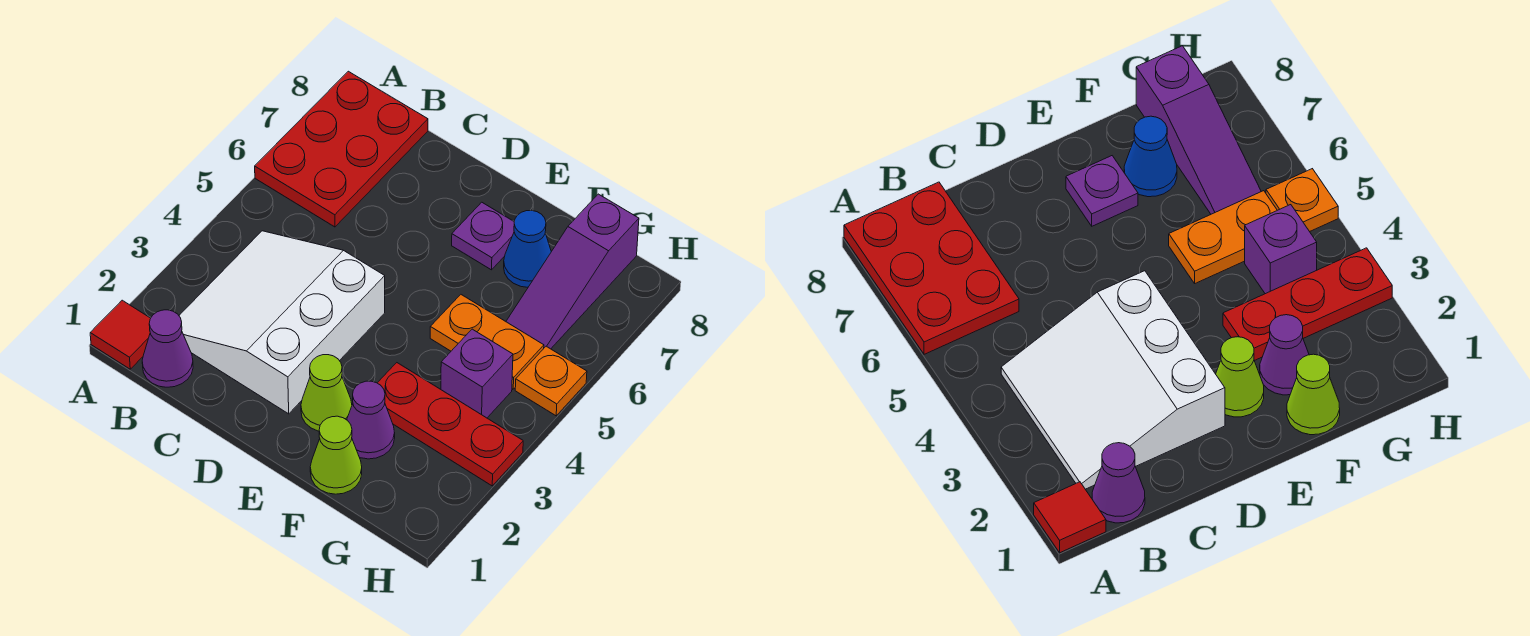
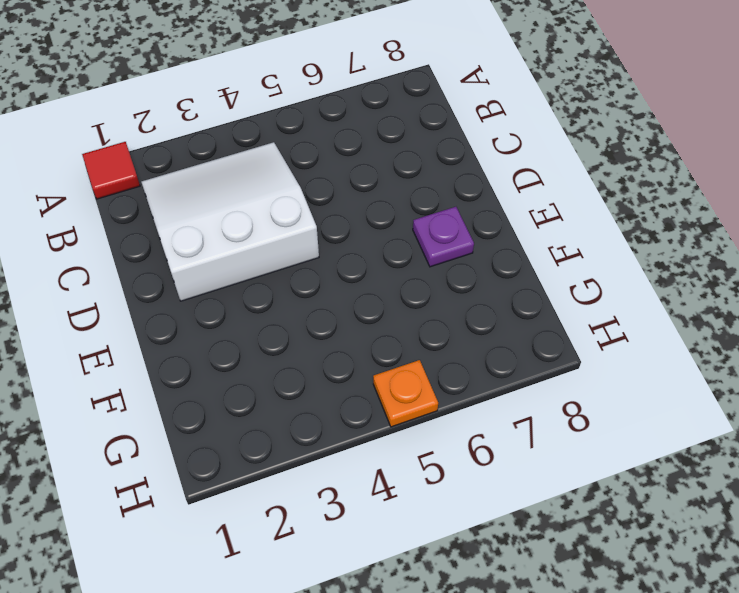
none -> red 2x3 plate [255,71,428,227]
none -> purple 1x1 cone [142,310,193,387]
none -> lime 1x1 cone [301,355,352,431]

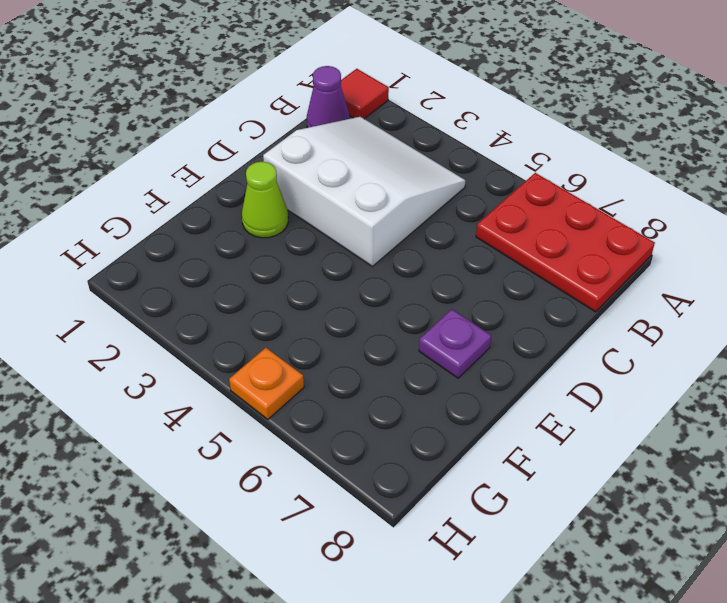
none -> lime 1x1 cone [310,416,362,494]
none -> purple 1x1 cone [347,381,395,459]
none -> red 1x3 plate [378,363,523,486]

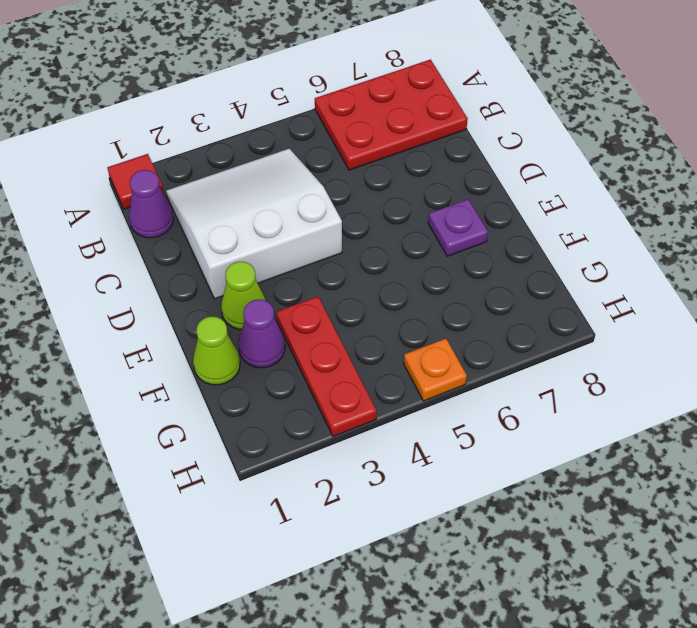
none -> orange 1x2 plate [430,295,544,389]
none -> blue 1x1 cone [504,210,551,287]
none -> purple 1x1 brick [441,329,513,418]

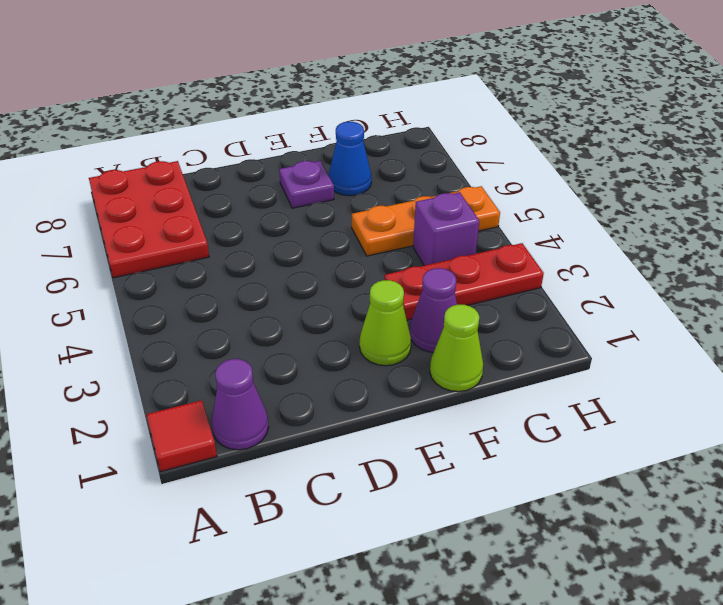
none -> white 3x3 slope [179,231,385,414]
none -> purple 1x3 slope [506,194,639,349]

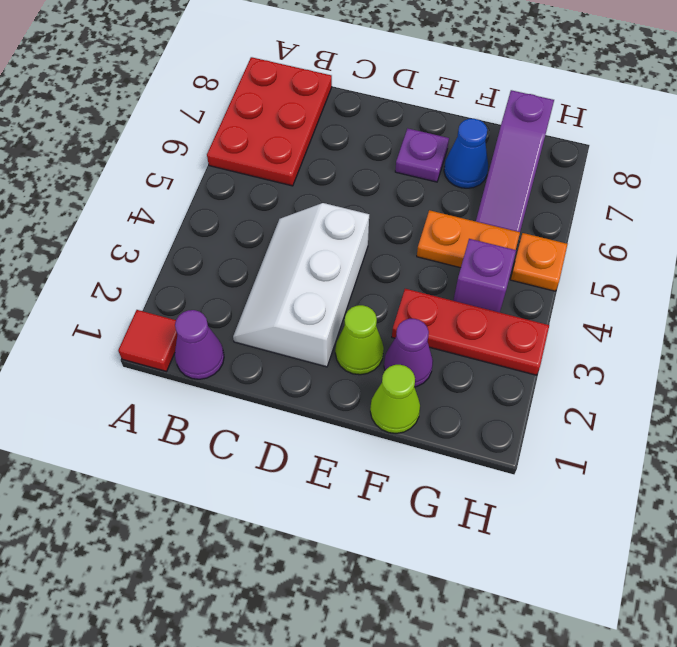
white 2x3 slope [233,203,369,367] -> white 3x3 slope [179,231,385,414]

